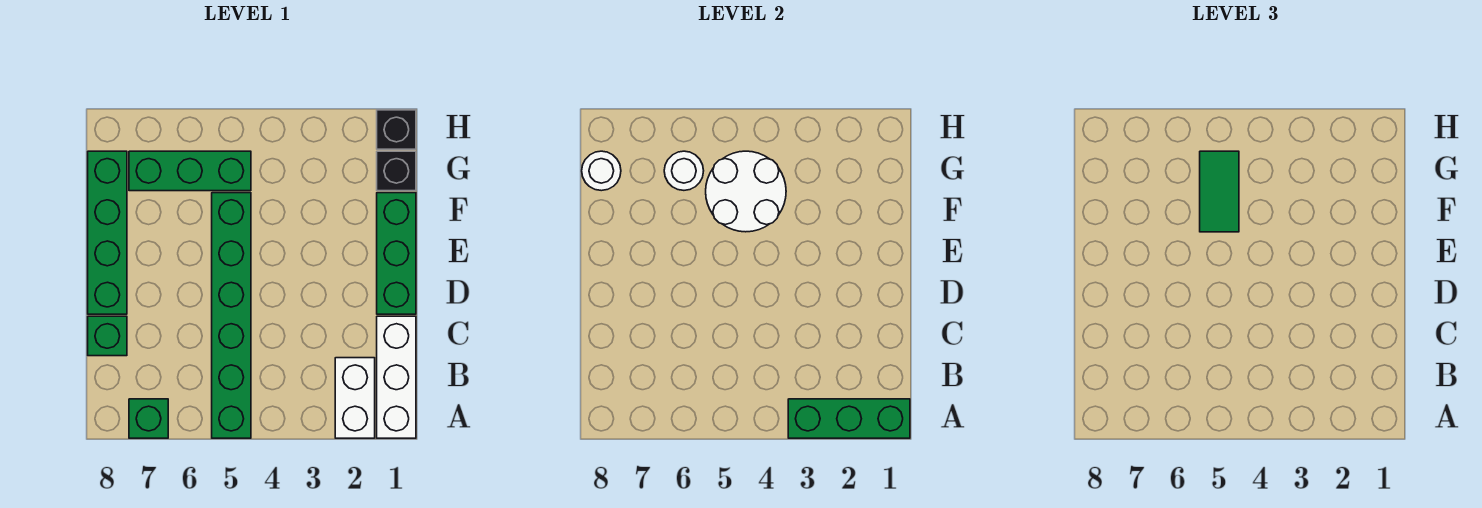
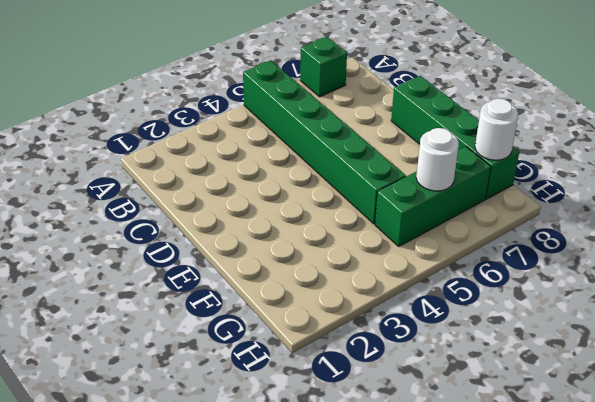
none -> white 1x3 brick [377,316,416,438]
none -> white 1x2 brick [335,358,375,438]
none -> green 1x1 brick [88,316,127,356]

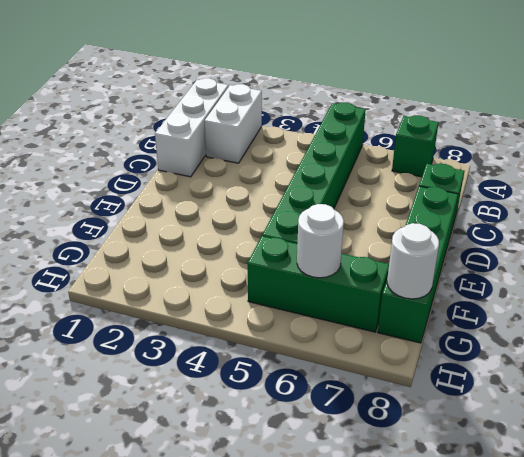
none -> green 1x3 brick [377,193,416,314]
none -> black 1x1 brick [377,151,416,191]
none -> black 1x1 brick [377,110,416,149]

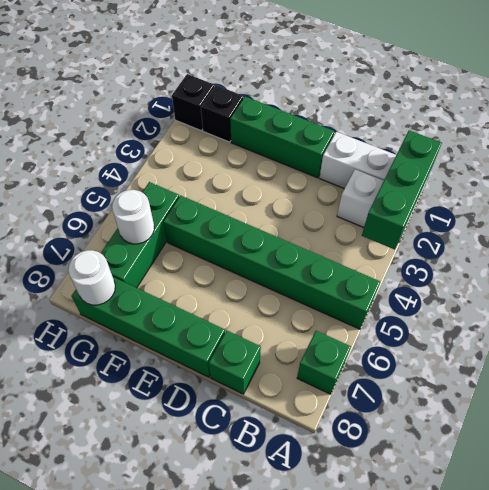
none -> white 2x2 round brick [706,151,786,232]
none -> green 1x2 tile [1200,151,1239,232]

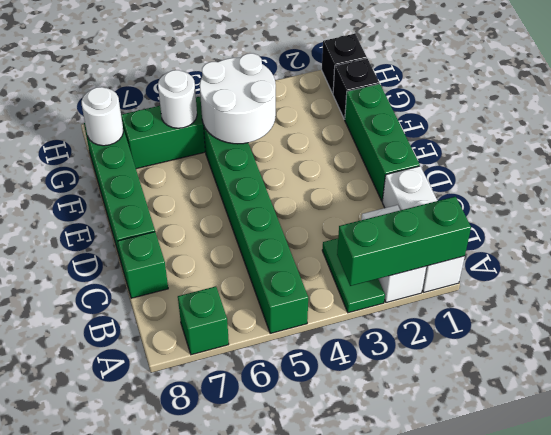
green 1x2 tile [322,238,385,313] -> green 1x2 tile moved to [1200,151,1239,232]

